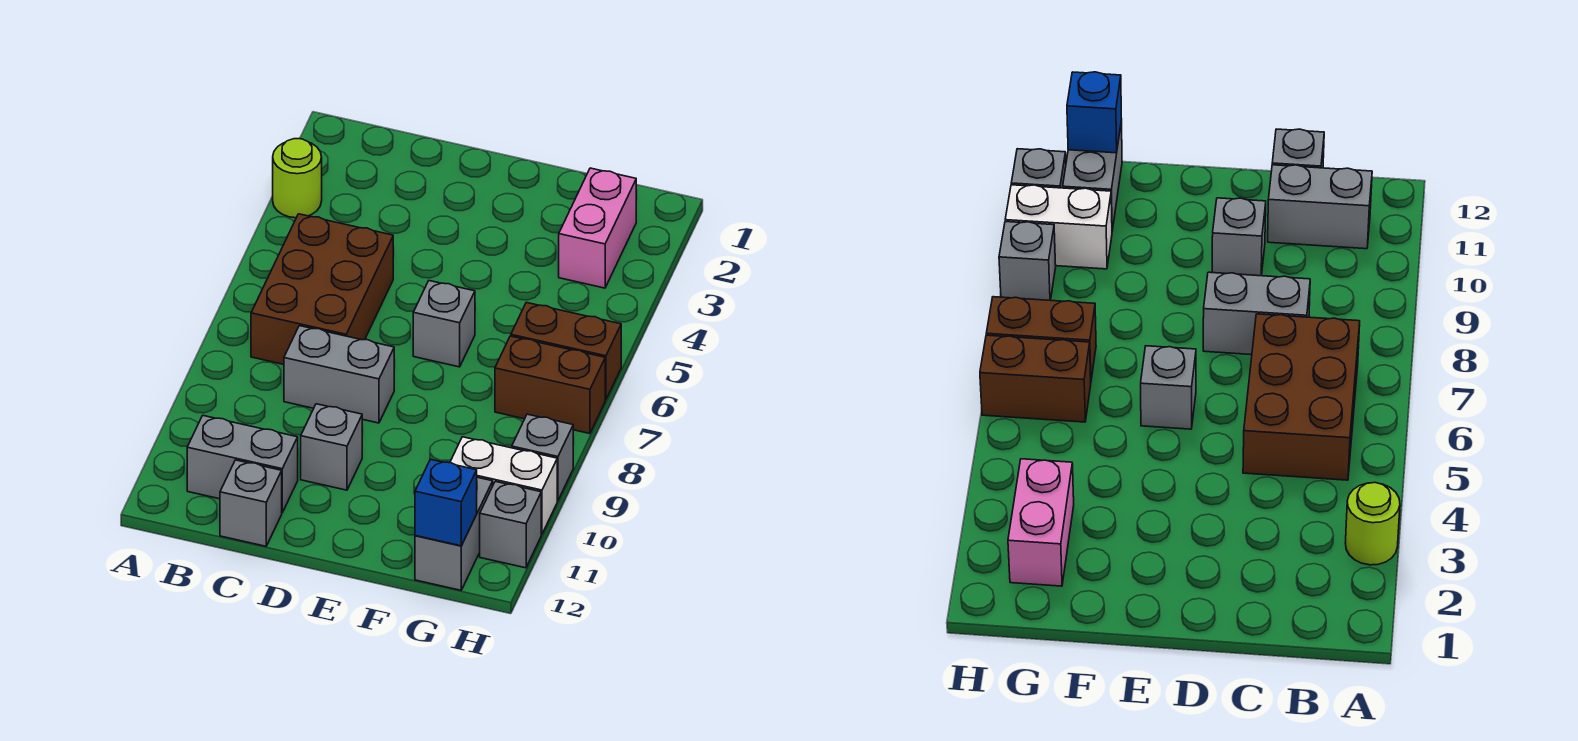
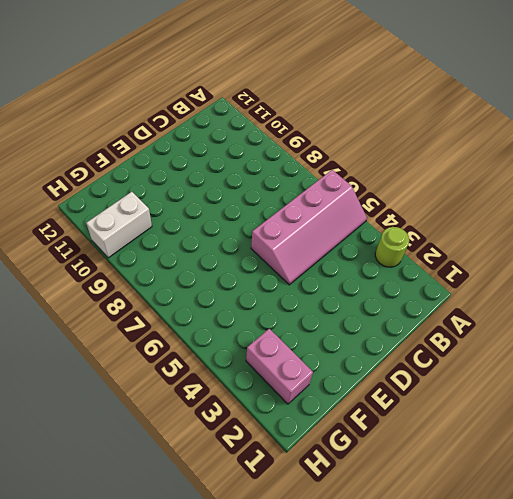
pink 2x4 slope [251,170,367,285] -> brown 2x3 brick [251,214,393,364]
none -> grey 1x2 brick [187,416,298,512]
none -> grey 1x2 brick [284,326,394,423]
none -> grey 1x1 brick [220,460,282,546]

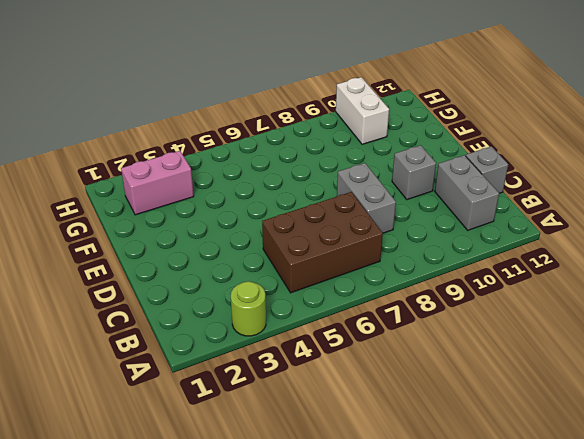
none -> grey 1x1 brick [413,281,475,367]
none -> brown 1x2 brick [511,303,621,400]
none -> brown 1x2 brick [495,336,605,434]

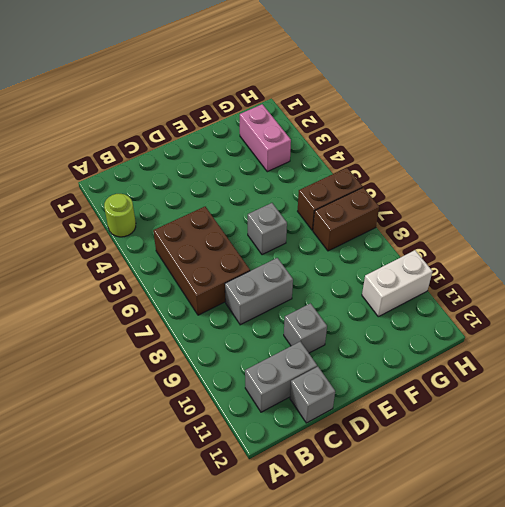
none -> grey 1x2 brick [415,477,493,590]
none -> grey 1x1 brick [512,414,573,501]
none -> grey 1x1 brick [480,481,541,568]

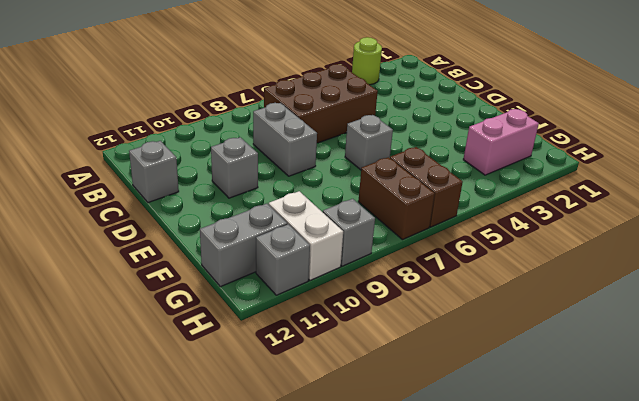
none -> grey 1x2 brick [187,416,298,512]
none -> blue 1x1 brick [415,459,477,546]

